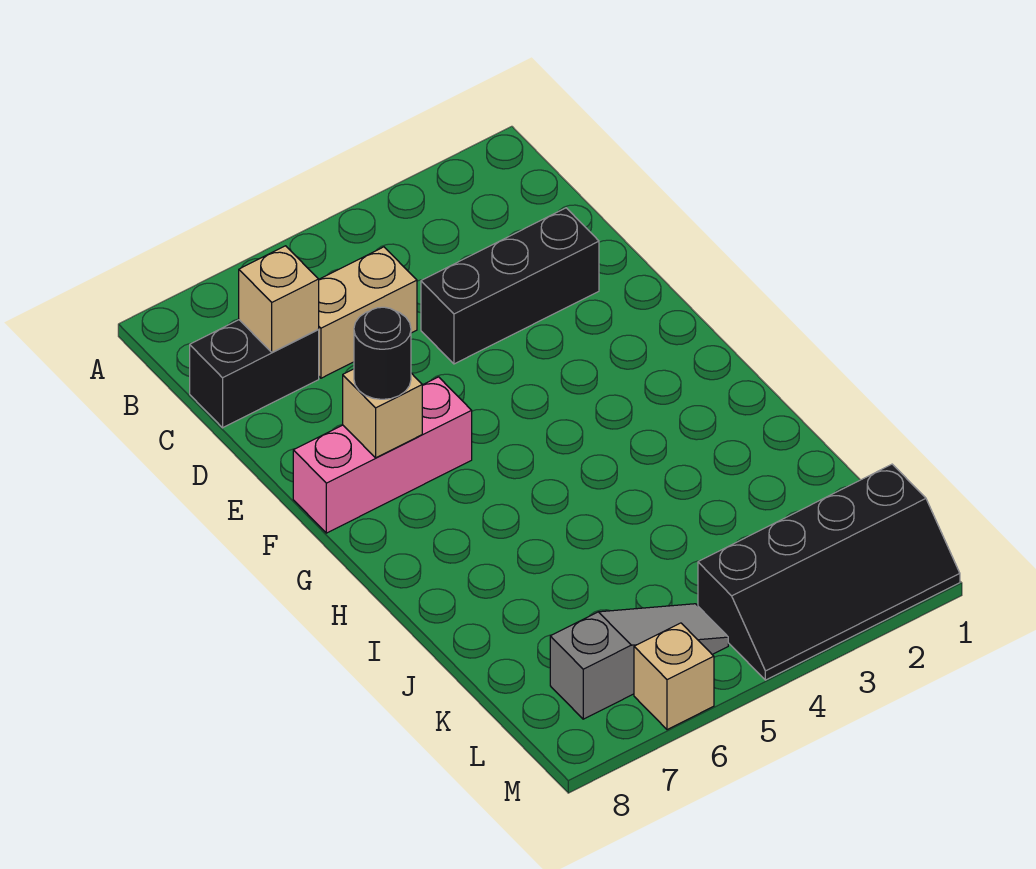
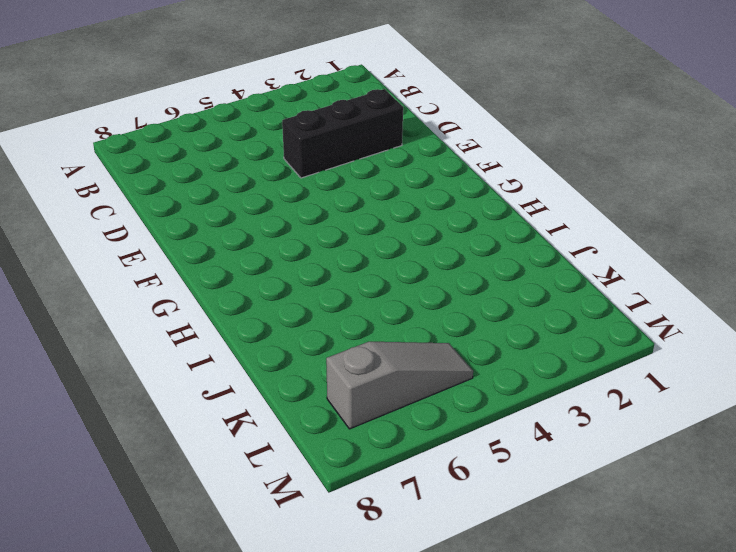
none -> tan 1x2 brick [318,247,417,378]
none -> black 1x2 brick [190,320,319,428]

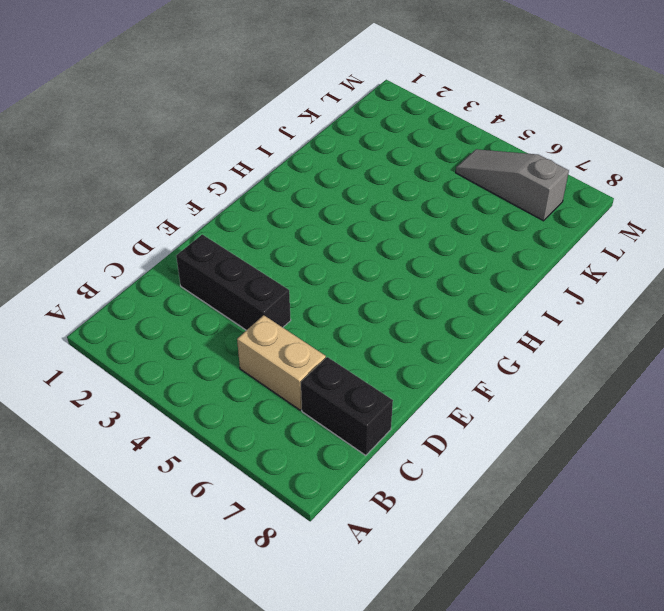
none -> pink 1x3 brick [293,377,472,533]
none -> black 2x4 slope [698,464,960,680]

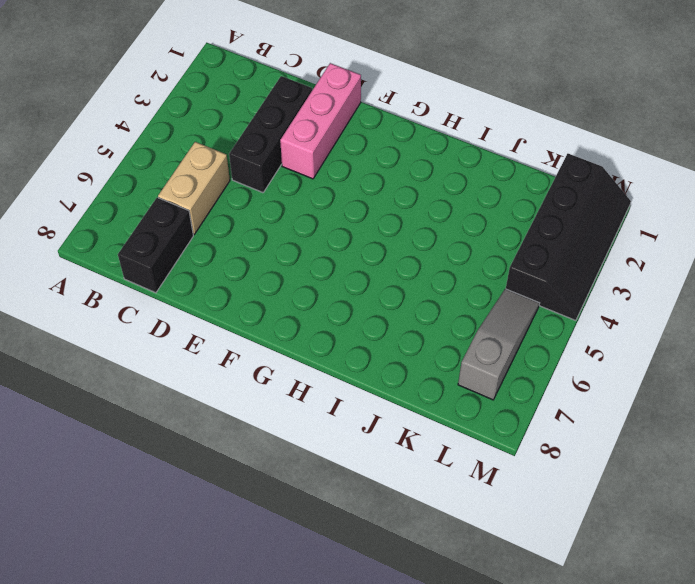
pink 1x3 brick [280,63,361,179] -> pink 1x3 brick moved to [293,377,472,533]
none -> tan 1x1 brick [634,623,714,730]
none -> tan 1x1 brick [239,246,319,352]

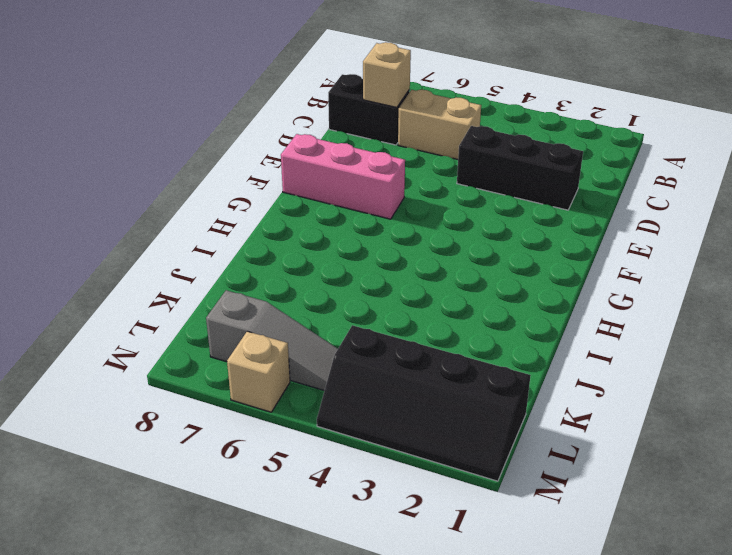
none -> tan 1x1 brick [343,369,422,458]
none -> black 1x1 round brick [354,307,411,399]

